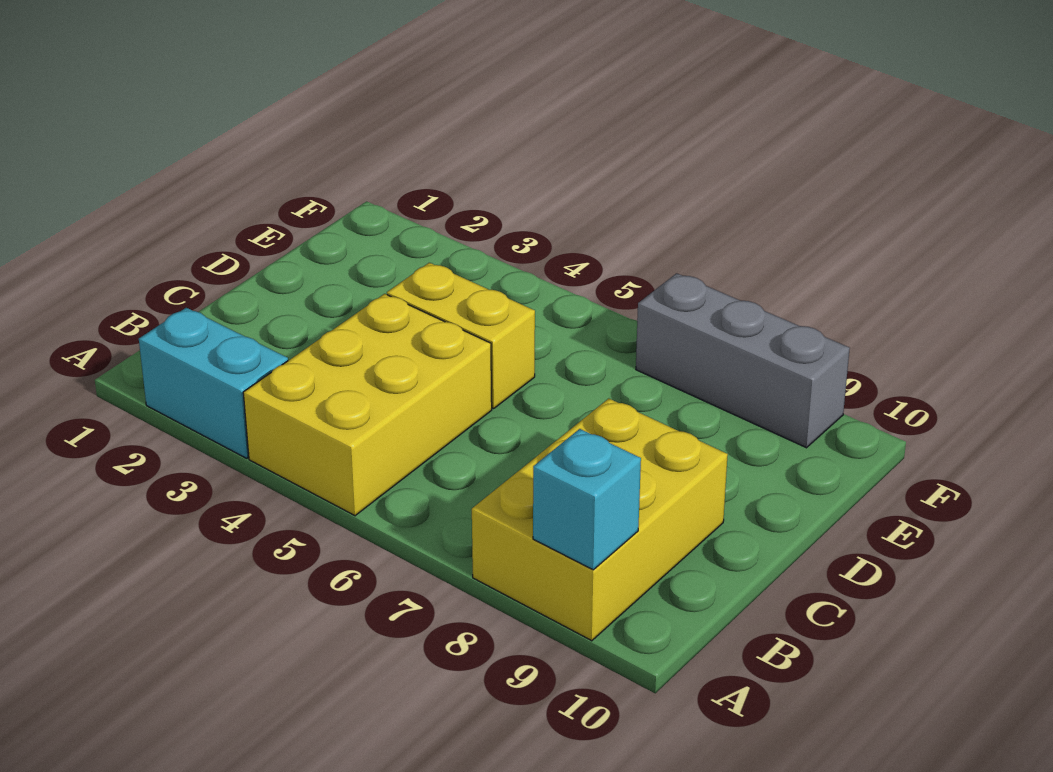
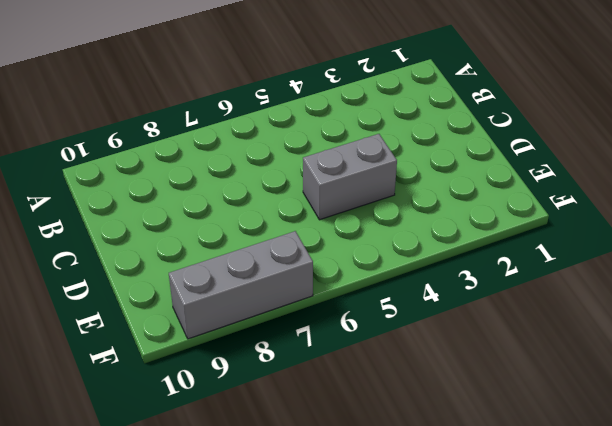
grey 1x2 brick [303,134,397,220] -> yellow 1x2 brick [387,263,535,409]
none -> cyan 1x2 brick [139,308,288,458]
none -> yellow 2x3 brick [243,294,492,516]

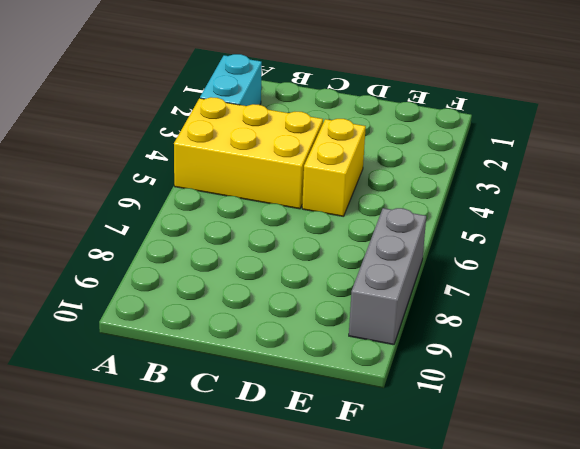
none -> yellow 2x3 brick [472,398,728,641]
none -> cyan 1x1 brick [533,429,641,570]

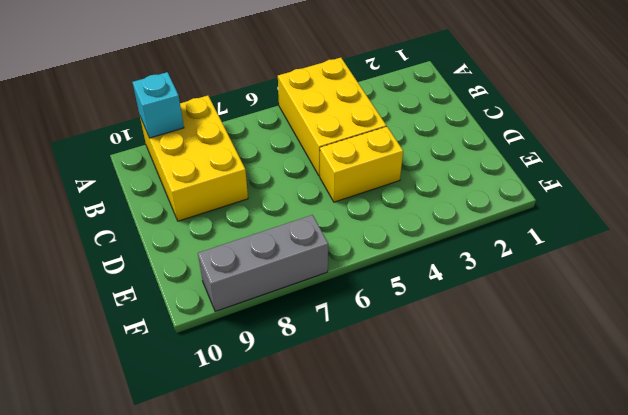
none -> cyan 1x2 brick [139,308,288,458]

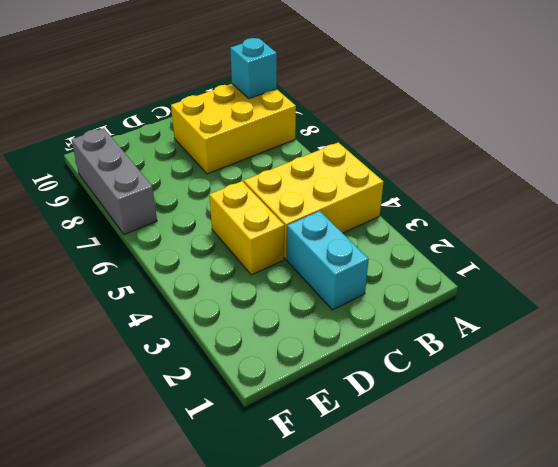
cyan 1x2 brick [287,211,369,310] -> cyan 1x2 brick moved to [139,308,288,458]

